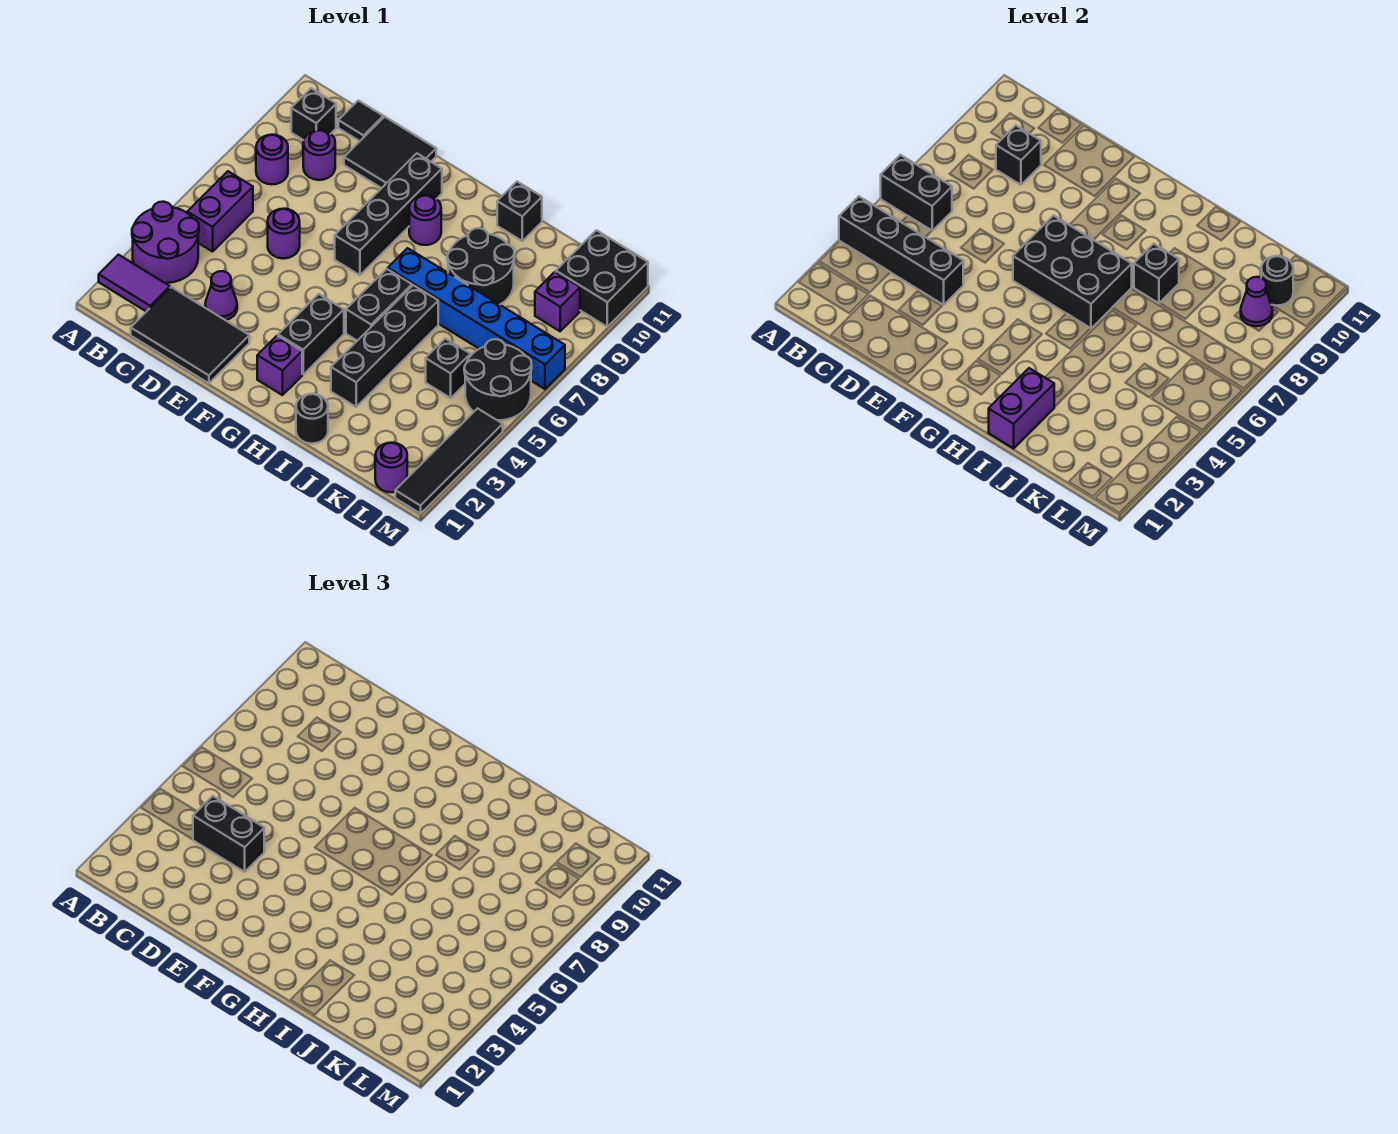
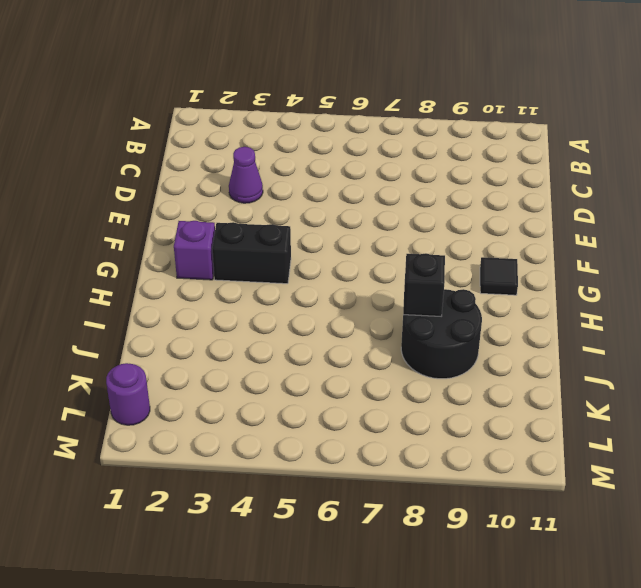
black 1x1 tile [480,257,518,295] -> black 1x1 tile moved to [338,101,383,141]
none -> purple 1x2 tile [99,255,170,312]
none -> purple 2x2 round brick [132,202,199,283]
none -> purple 1x2 brick [187,171,253,252]
none -> purple 1x1 round brick [256,135,288,184]

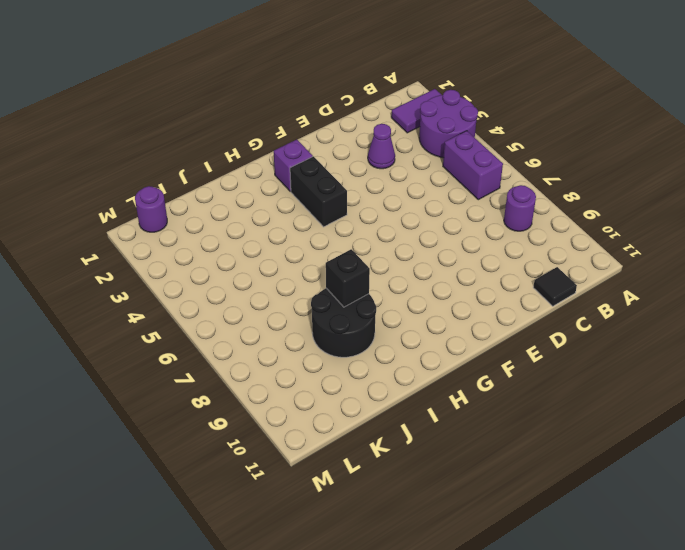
none -> black 1x1 brick [291,88,336,140]
none -> black 2x3 tile [131,287,249,383]
none -> purple 1x1 round brick [303,130,335,180]
none -> purple 1x1 round brick [268,209,300,259]

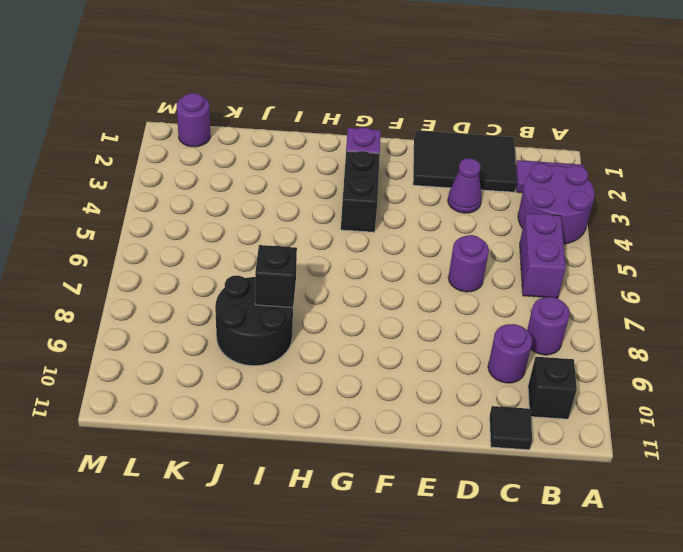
none -> black 2x2 tile [344,117,436,188]
none -> black 1x4 brick [335,153,442,275]
none -> purple 1x1 round brick [409,195,441,245]
none -> black 1x2 brick [346,269,412,341]

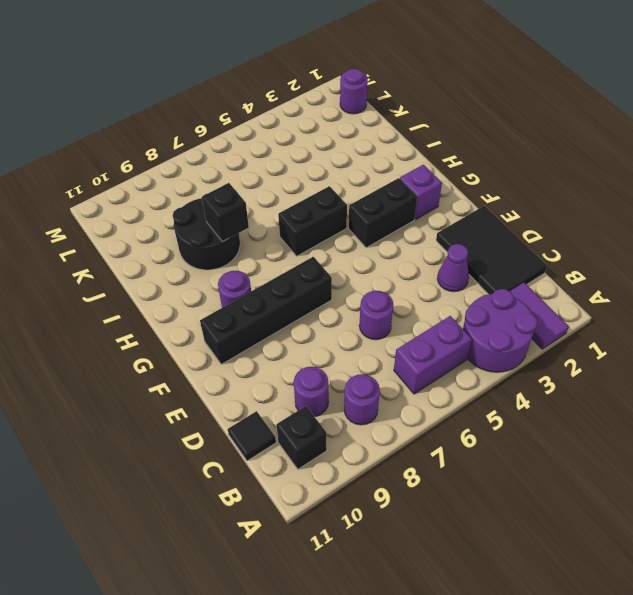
none -> black 2x2 tile [344,117,436,188]
none -> blue 1x6 brick [388,248,565,389]
none -> black 1x1 round brick [296,394,328,444]
none -> black 1x4 brick [331,285,438,407]

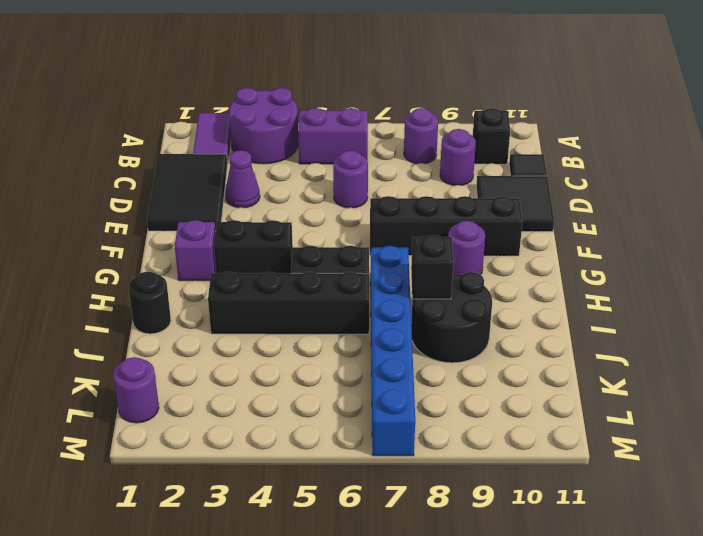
none -> black 1x1 brick [497,182,542,241]
none -> black 1x1 brick [426,338,470,398]
none -> black 2x2 round brick [464,339,532,420]
none -> purple 1x1 brick [535,272,580,331]

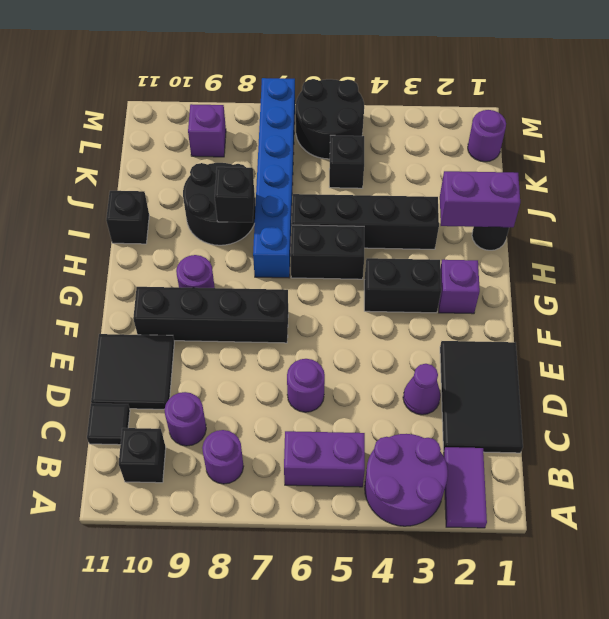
none -> black 2x2 brick [556,230,648,327]
none -> black 1x4 tile [395,408,503,514]
none -> black 1x4 brick [839,197,963,305]
none -> black 1x2 brick [881,155,952,231]

